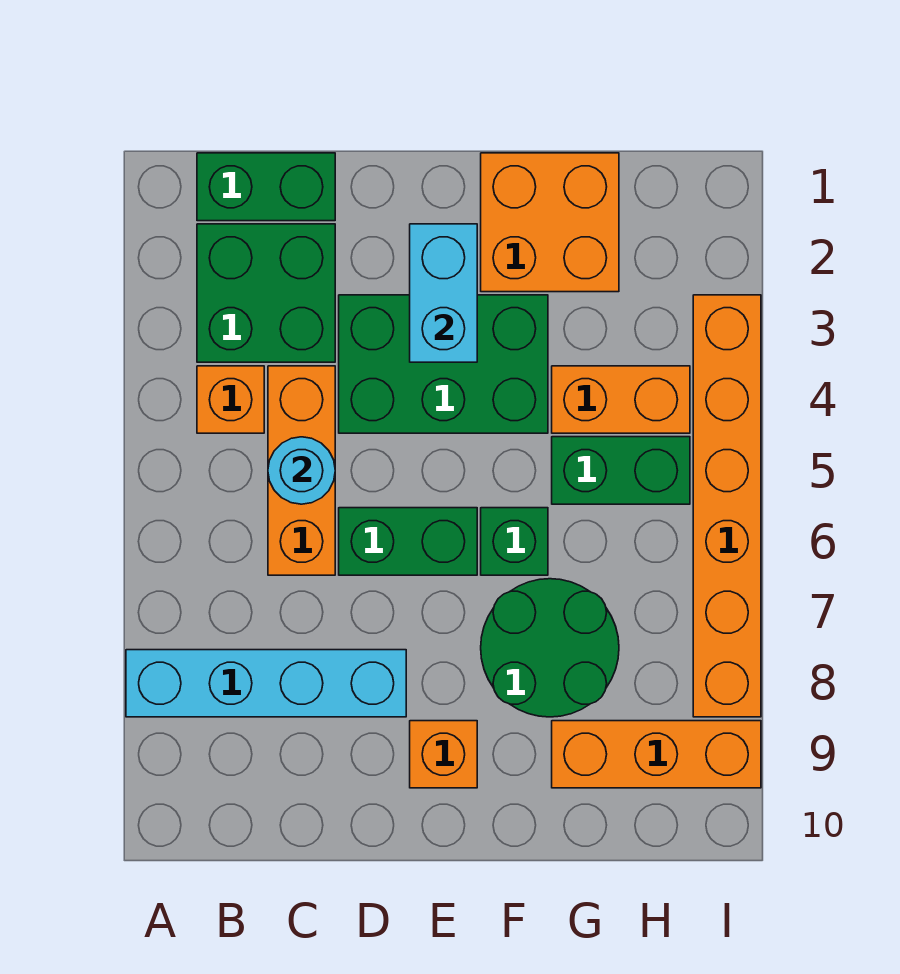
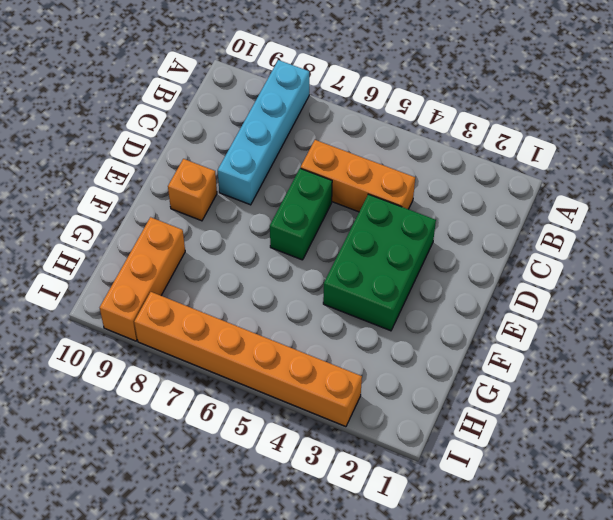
none -> green 1x2 brick [197,153,335,221]
none -> green 2x2 brick [197,224,335,362]
none -> orange 1x1 brick [197,366,264,433]

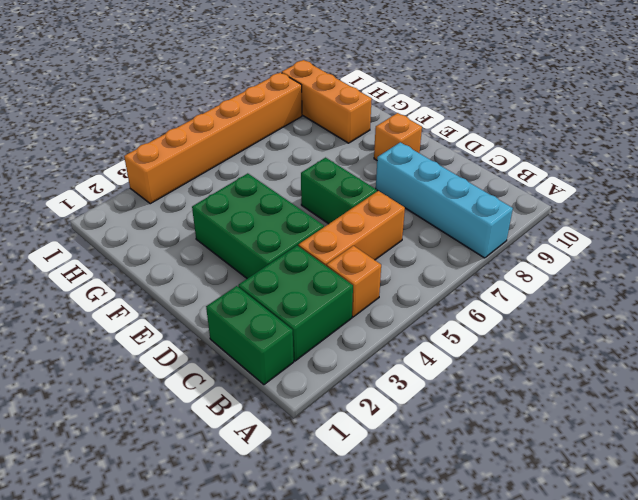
none -> orange 2x2 brick [481,153,619,292]
none -> green 1x1 brick [481,508,548,575]
none -> green 2x2 round brick [481,579,619,717]

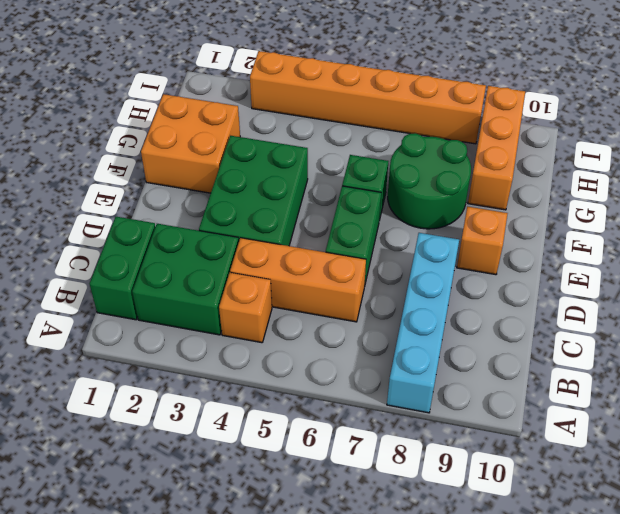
none -> orange 1x2 brick [552,366,690,433]
none -> green 1x2 brick [552,437,690,504]
none -> cyan 1x1 round brick [268,437,335,504]

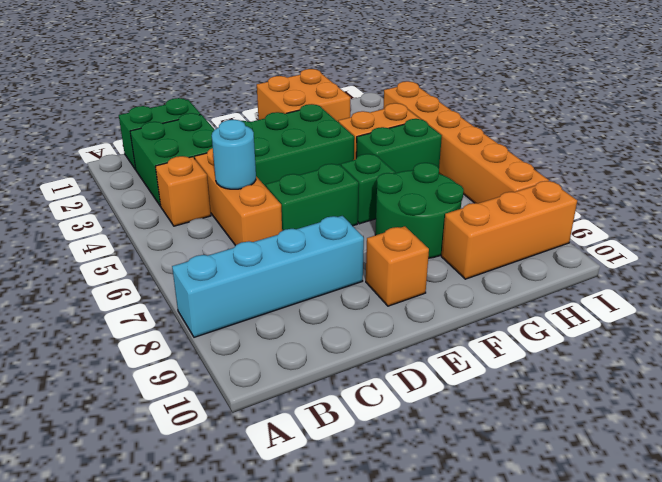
none -> cyan 1x2 brick [410,224,477,362]

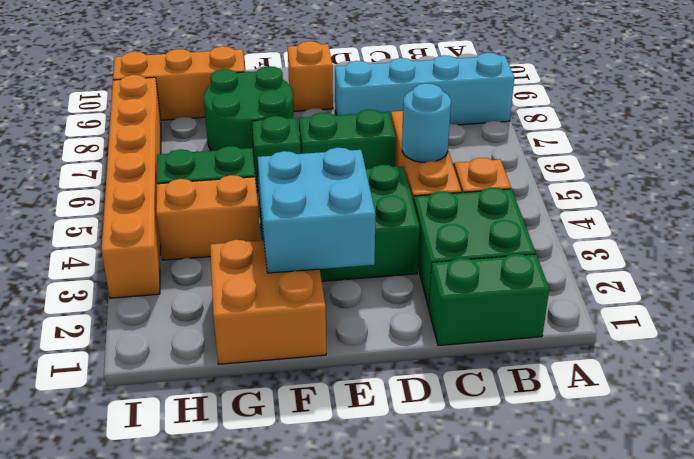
cyan 2x2 brick [258,148,376,273] -> cyan 1x2 brick [410,224,477,362]

